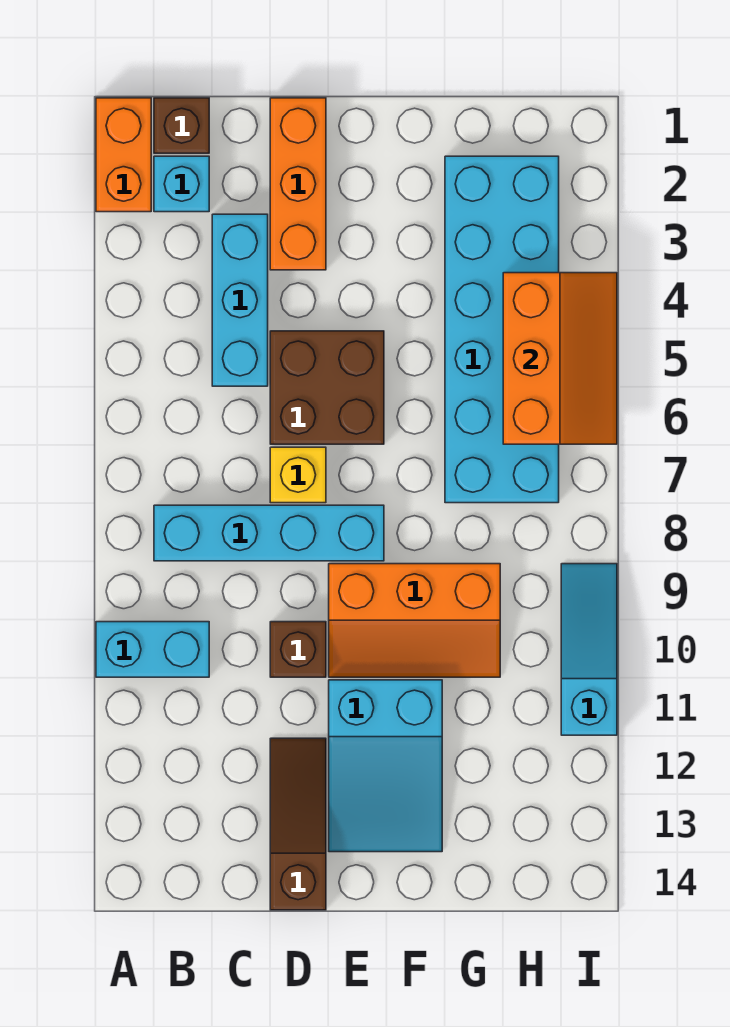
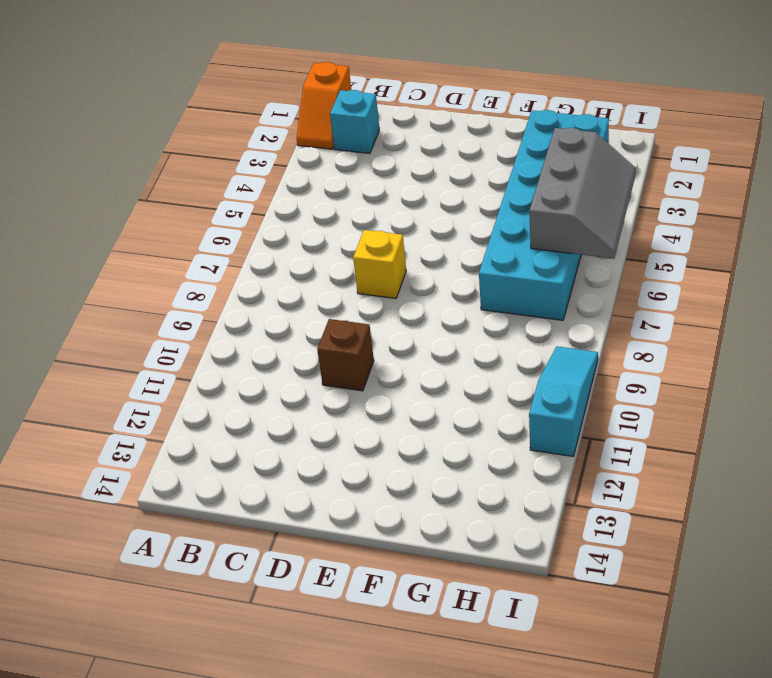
orange 1x2 slope [297,62,351,149] -> orange 1x2 brick [96,98,151,212]
grey 2x3 slope [529,128,636,259] -> orange 2x3 slope [503,273,617,444]
none -> cyan 1x2 brick [96,622,209,677]
none -> brown 1x1 brick [154,98,209,153]
none -> cyan 1x4 brick [154,505,384,561]

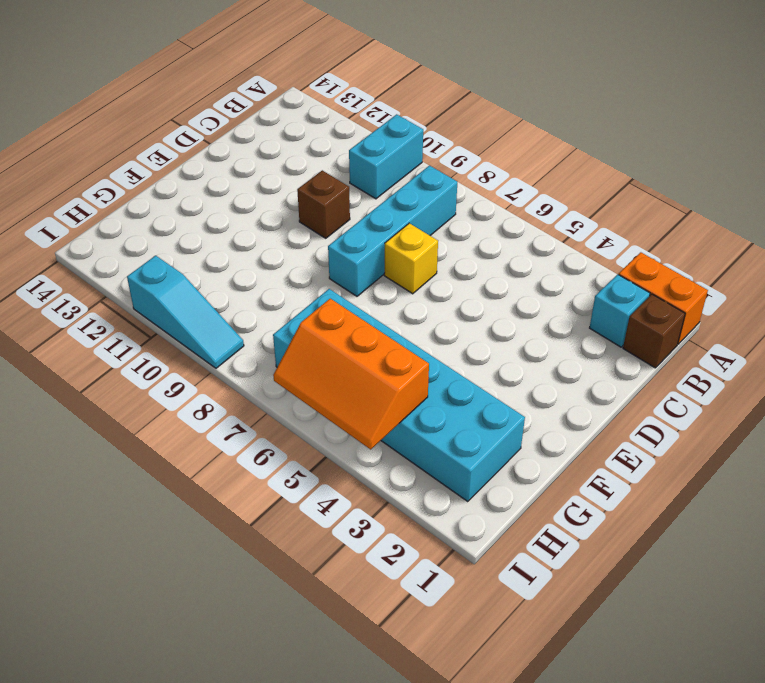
none -> cyan 1x3 brick [212,214,268,386]
none -> orange 1x3 brick [270,98,326,270]
none -> brown 2x2 brick [270,331,384,444]

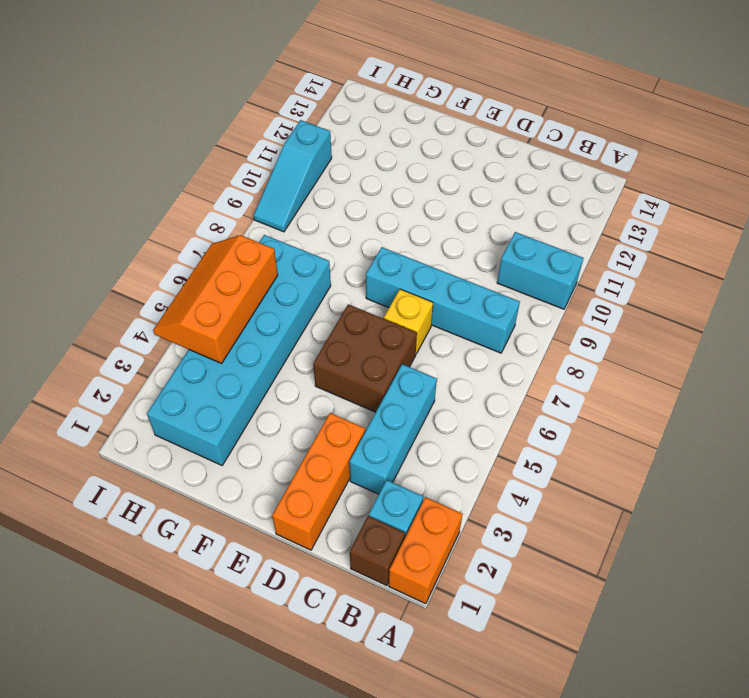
none -> brown 1x1 brick [270,622,326,677]
none -> brown 1x3 slope [270,738,326,910]
none -> orange 2x3 slope [329,564,500,677]

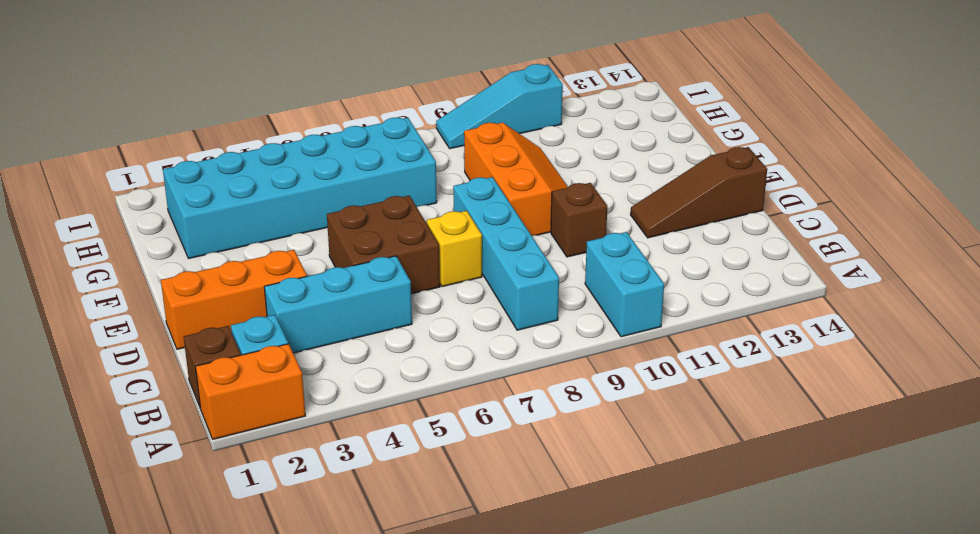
none -> cyan 2x3 slope [329,680,442,852]
none -> orange 2x3 slope [503,273,617,444]

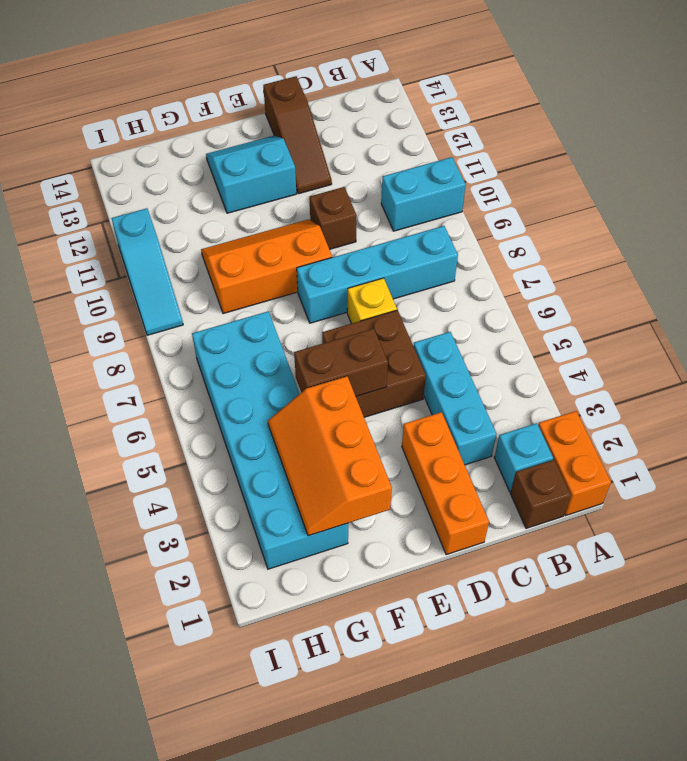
brown 1x2 brick [294,329,388,396] -> none
cyan 2x2 slope [206,136,296,213] -> cyan 2x3 slope [329,680,442,852]
orange 2x3 slope [268,376,392,536] -> orange 2x3 slope moved to [503,273,617,444]

